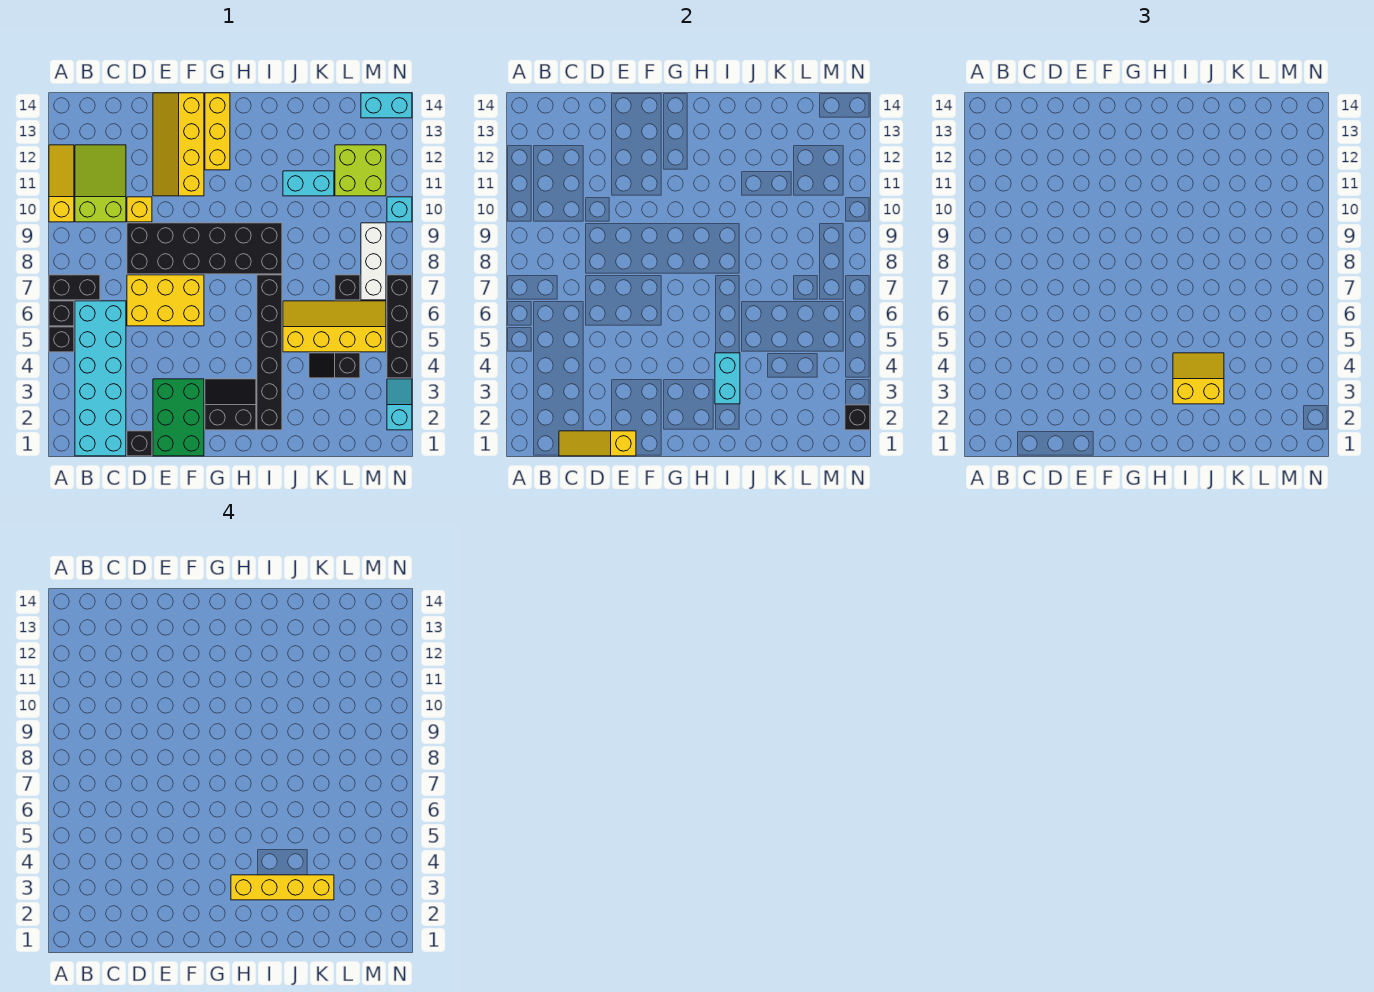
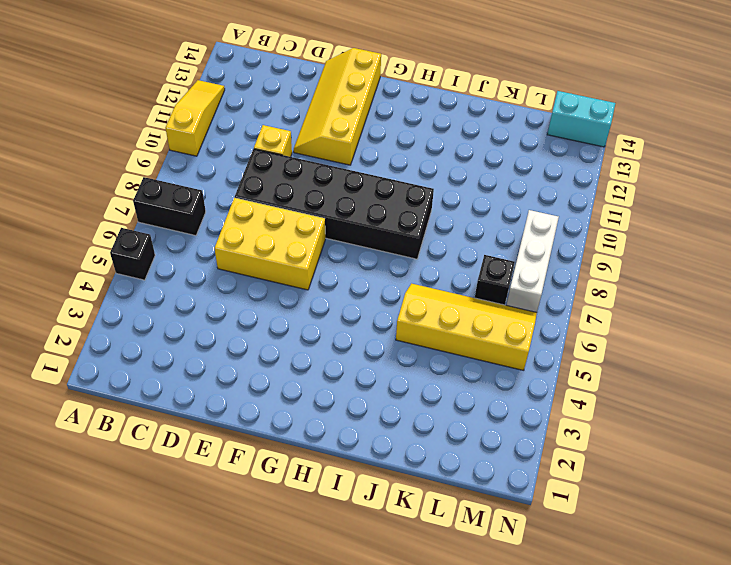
none -> black 1x1 brick [49,301,74,326]
none -> cyan 2x6 brick [75,301,126,456]
none -> lime 2x3 slope [75,145,126,222]
none -> black 1x1 brick [127,431,152,456]

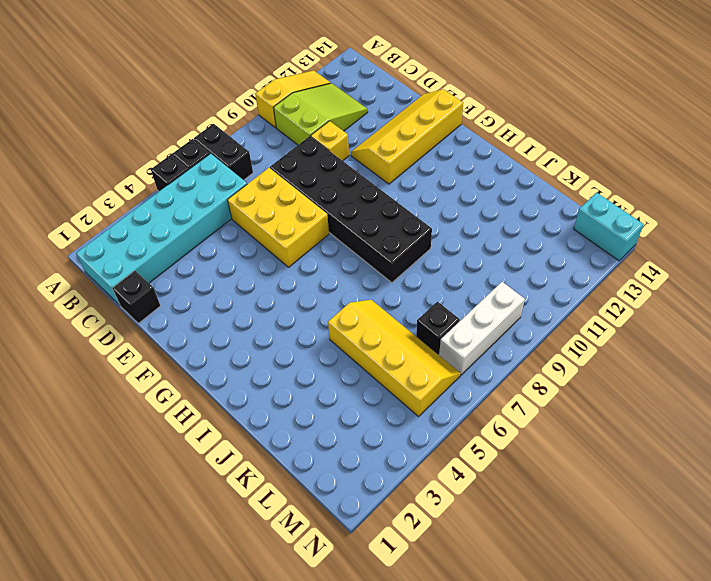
none -> green 2x3 brick [153,379,204,456]
none -> black 2x2 slope [205,379,256,430]
none -> yellow 1x3 brick [205,93,230,170]
none -> black 1x6 brick [257,275,282,430]

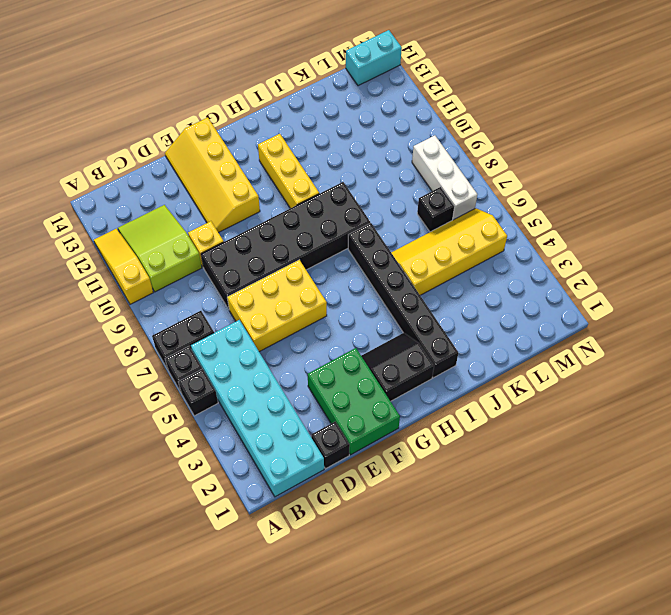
yellow 1x3 brick [258,134,319,208] -> yellow 1x3 brick moved to [205,93,230,170]
none -> cyan 1x2 brick [283,171,334,196]
none -> black 1x2 slope [309,353,360,378]
none -> lime 2x2 brick [335,145,386,196]
none -> cyan 1x2 slope [387,379,412,430]

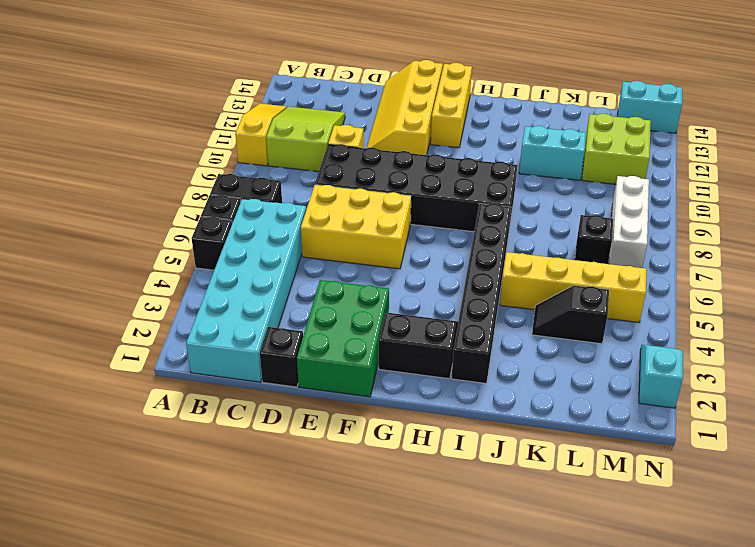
none -> black 1x4 brick [387,275,412,378]
none -> cyan 1x1 brick [387,197,412,222]
none -> yellow 1x3 slope [559,431,636,456]
none -> cyan 1x2 brick [715,353,740,404]

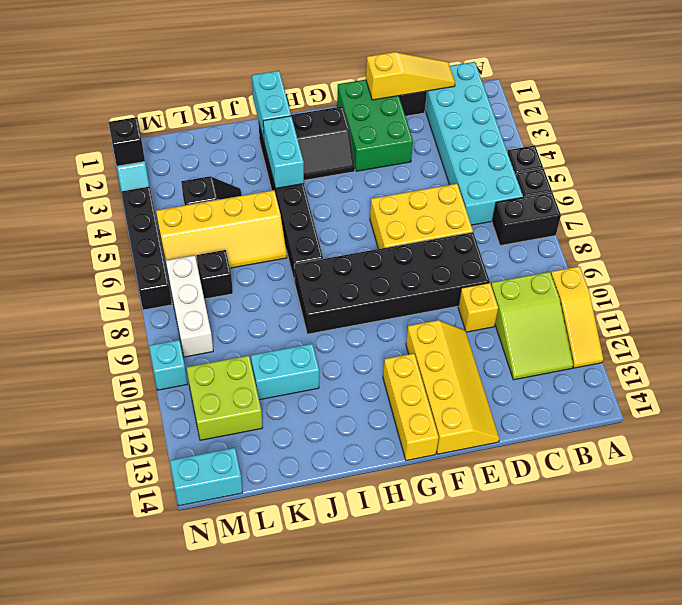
cyan 1x2 brick [252,71,291,140] -> none
none -> yellow 2x2 slope [1173,353,1224,404]
none -> yellow 1x4 brick [231,875,334,900]

